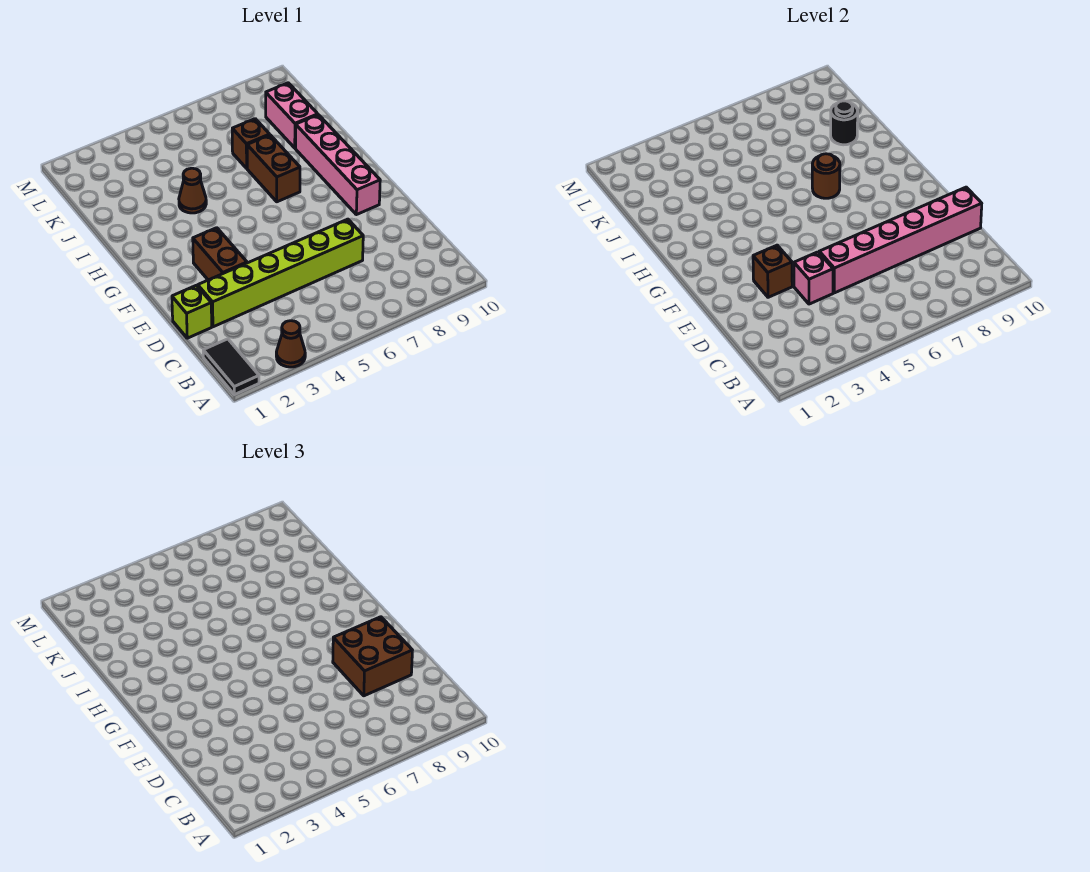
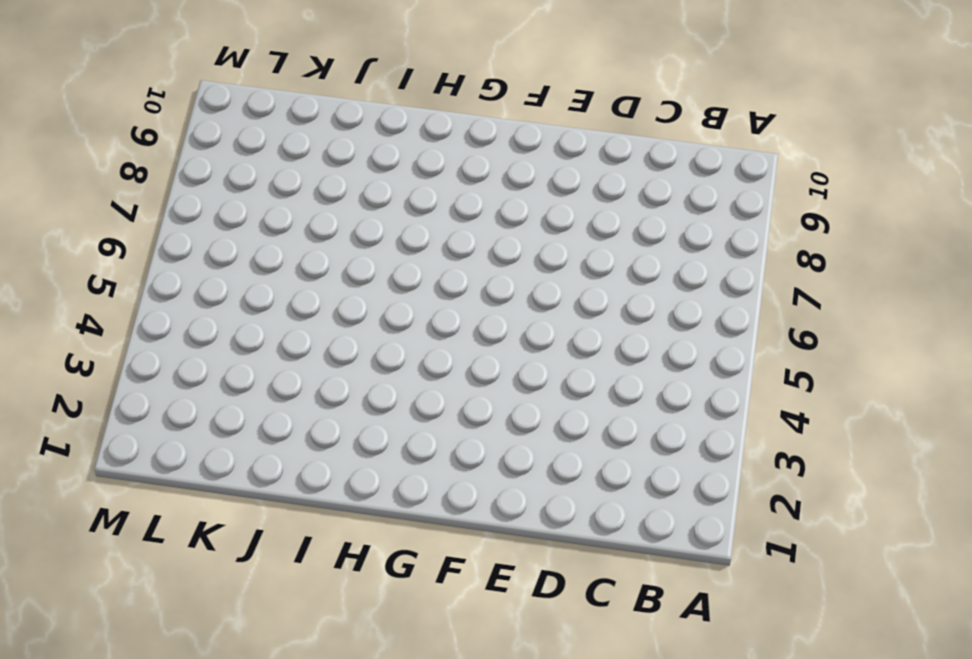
none -> black 1x2 tile [203,339,259,395]
none -> brown 1x1 cone [276,321,305,367]
none -> lime 1x1 brick [172,285,212,338]

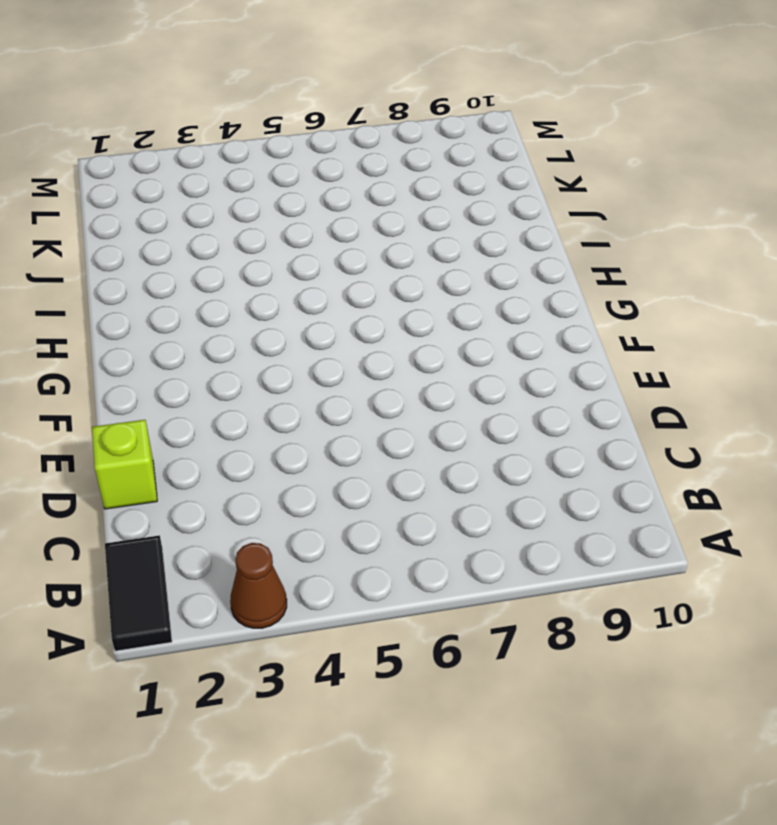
none -> lime 1x6 brick [198,219,363,327]
none -> brown 1x2 brick [193,228,247,280]
none -> pink 1x4 brick [295,115,380,215]

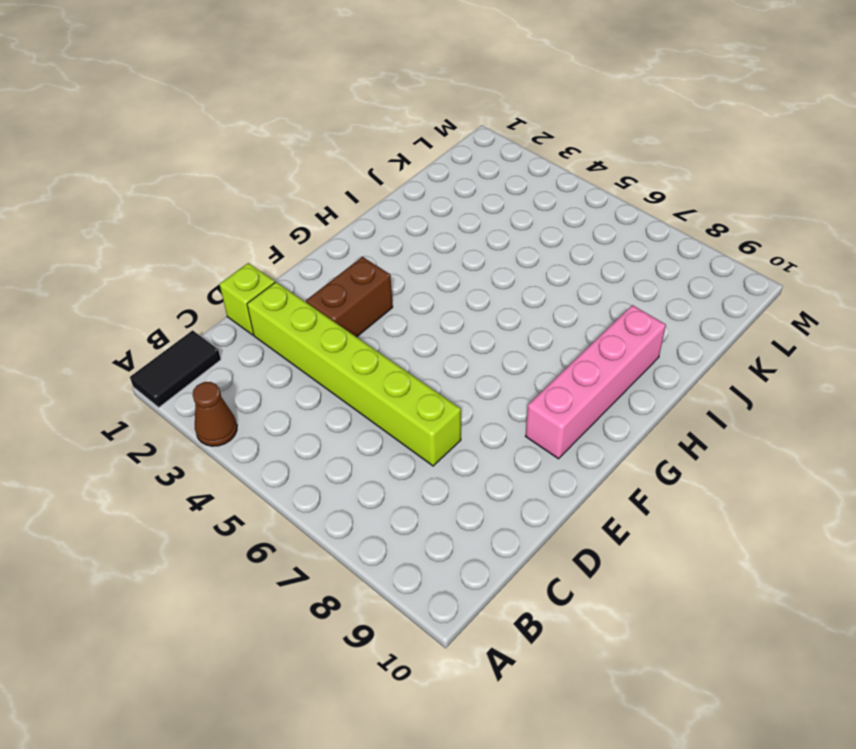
none -> brown 1x2 brick [247,135,300,202]
none -> brown 1x1 cone [179,168,206,213]
none -> brown 1x1 brick [232,119,270,168]

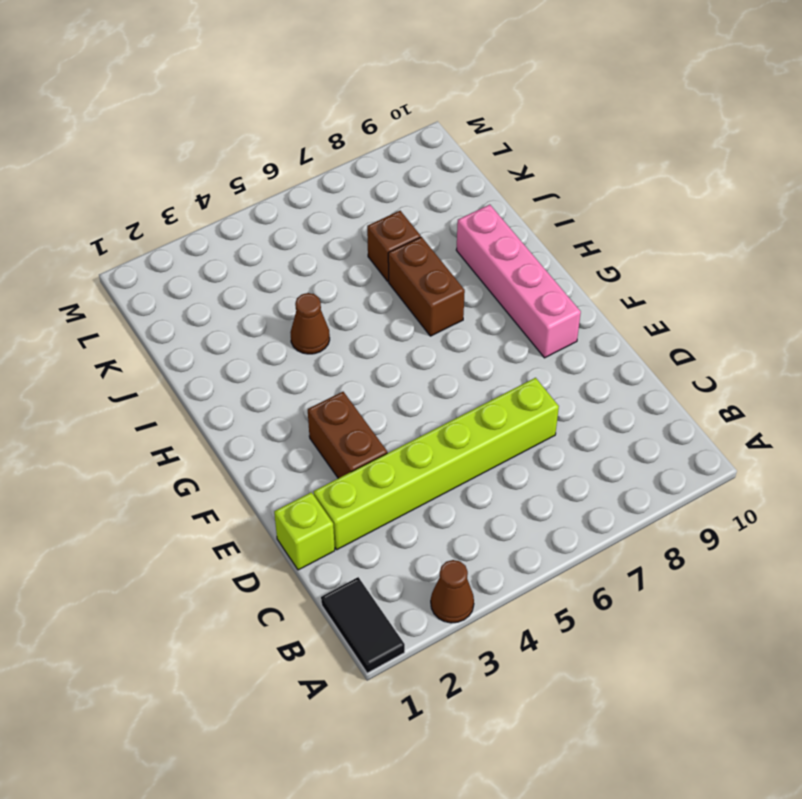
none -> pink 1x2 brick [266,83,318,148]
none -> pink 1x1 brick [794,252,833,304]
none -> pink 1x6 brick [819,187,982,293]

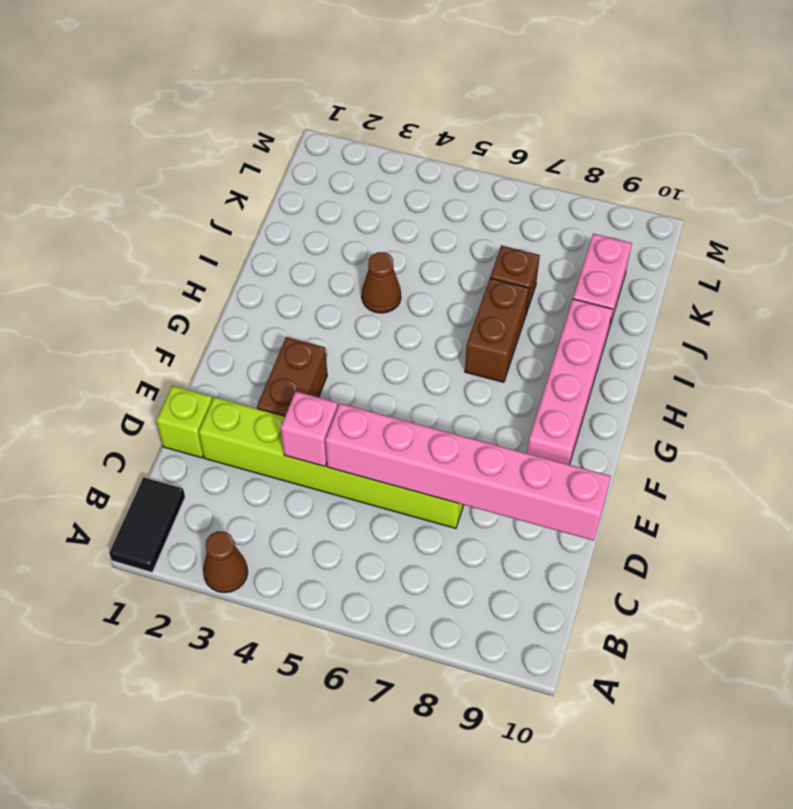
none -> brown 1x1 brick [753,245,792,297]
none -> brown 1x1 round brick [812,154,840,198]
none -> black 1x1 round brick [831,101,858,145]

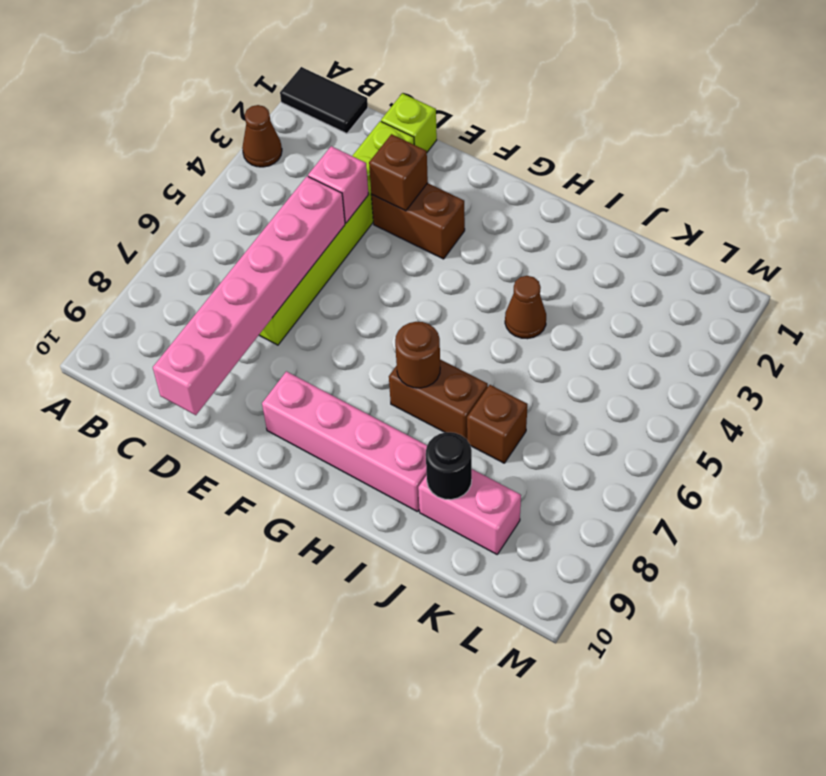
none -> brown 2x2 brick [333,617,412,696]

